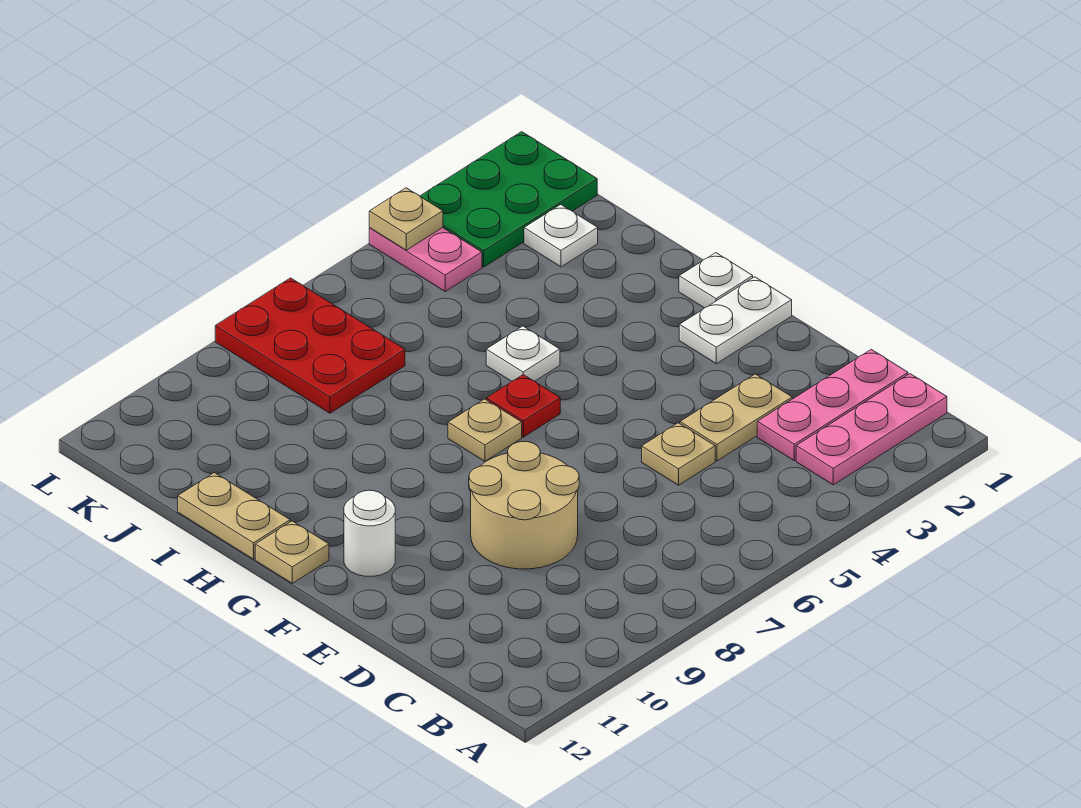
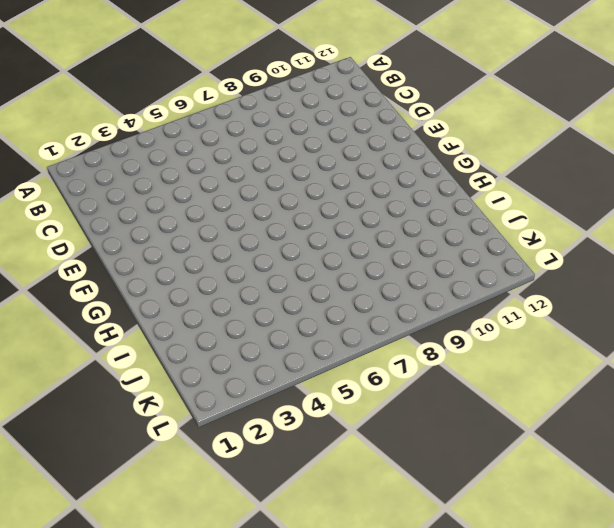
none -> pink 1x3 plate [796,374,947,485]
none -> pink 1x3 plate [757,350,908,461]
none -> tan 1x2 plate [680,374,792,461]

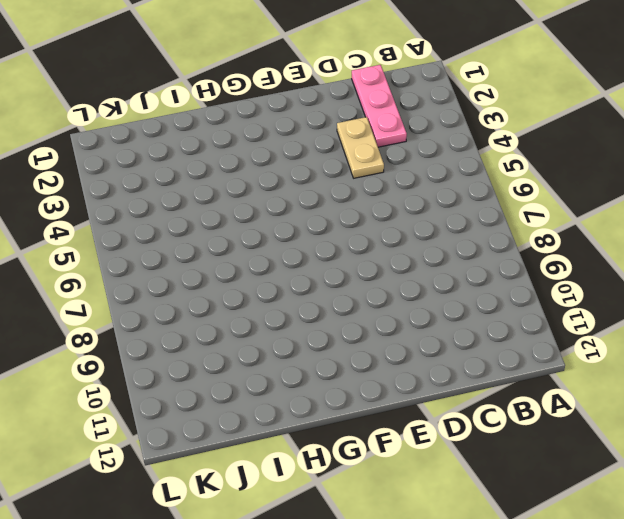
none -> pink 1x3 plate [796,374,947,485]
none -> tan 1x1 plate [642,423,715,485]
none -> tan 2x2 round brick [469,441,579,569]

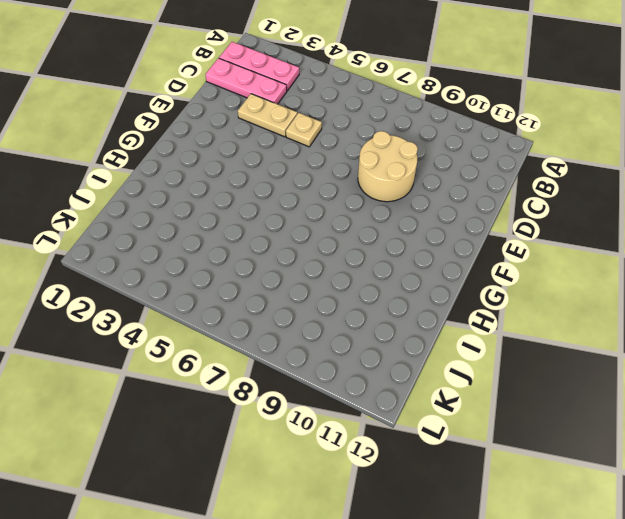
none -> white 1x2 plate [679,277,792,364]
none -> white 1x1 round brick [344,490,395,576]
none -> white 1x1 plate [679,253,753,308]

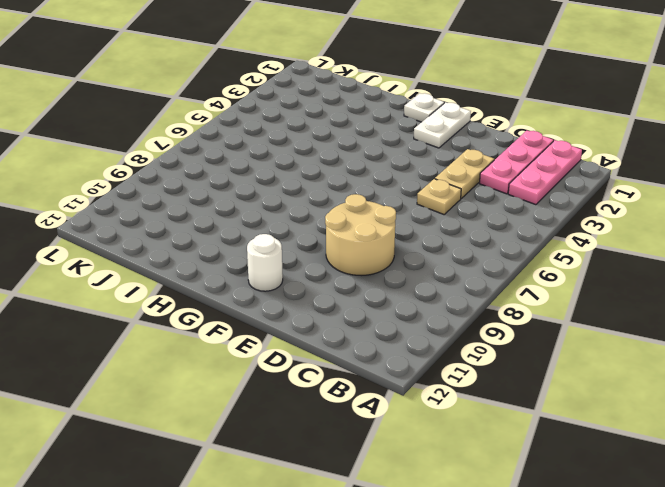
none -> red 1x1 plate [487,375,560,437]
none -> tan 1x1 plate [448,399,522,461]
none -> tan 1x1 plate [255,521,329,583]

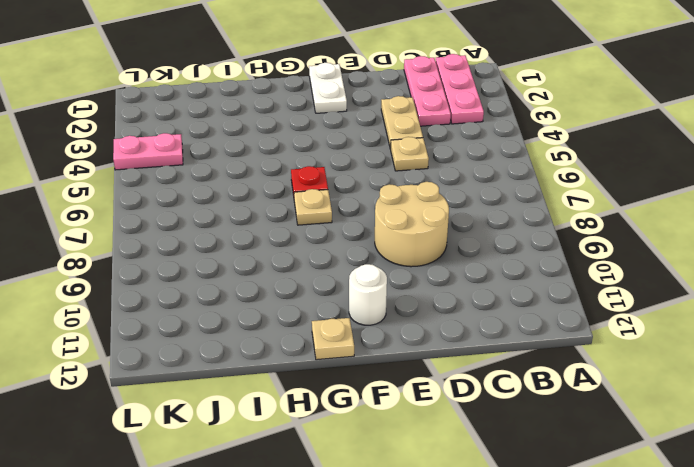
none -> white 1x1 plate [679,253,753,308]
none -> white 1x1 plate [486,326,560,381]
none -> tan 1x2 plate [178,473,290,559]

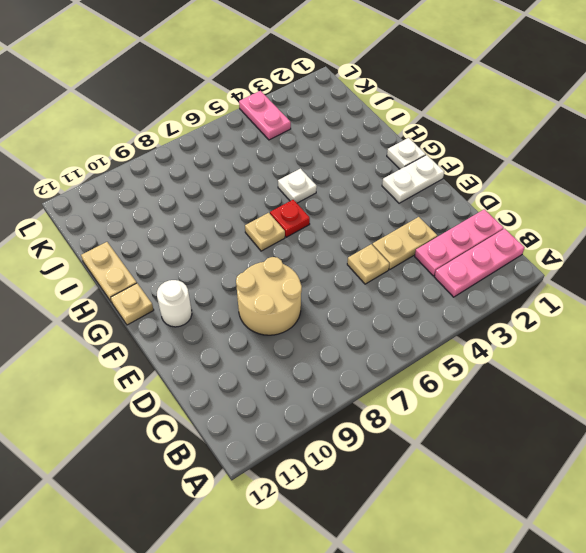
none -> white 1x1 plate [524,205,598,267]
none -> red 2x3 plate [215,278,405,413]
none -> green 2x3 plate [420,132,597,267]

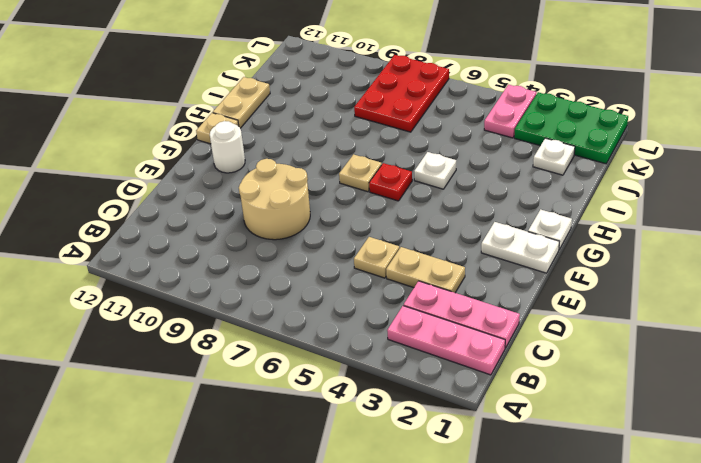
none -> tan 1x1 plate [369,188,443,250]

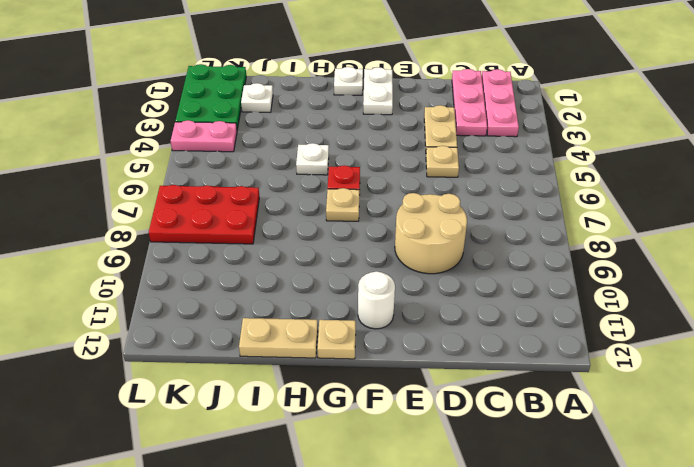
none -> tan 1x1 plate [369,188,443,250]

